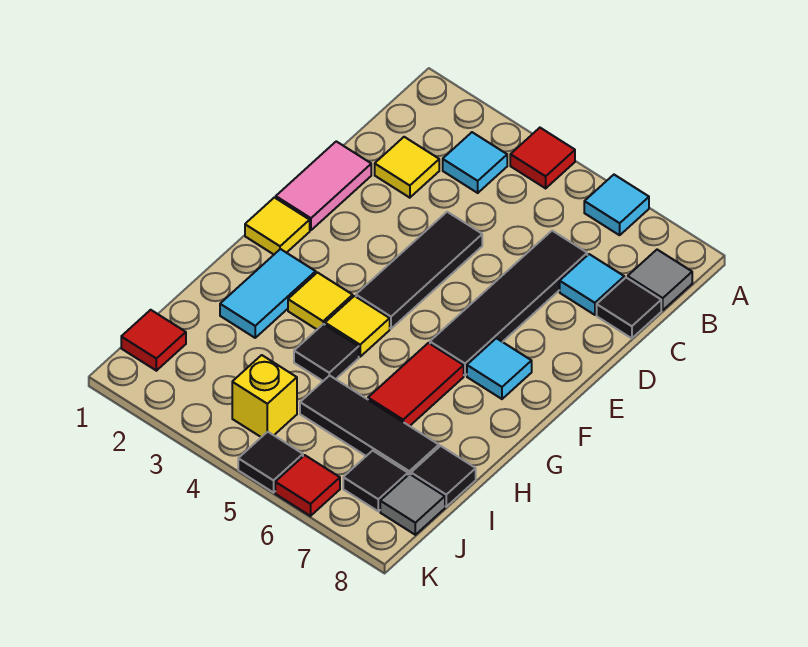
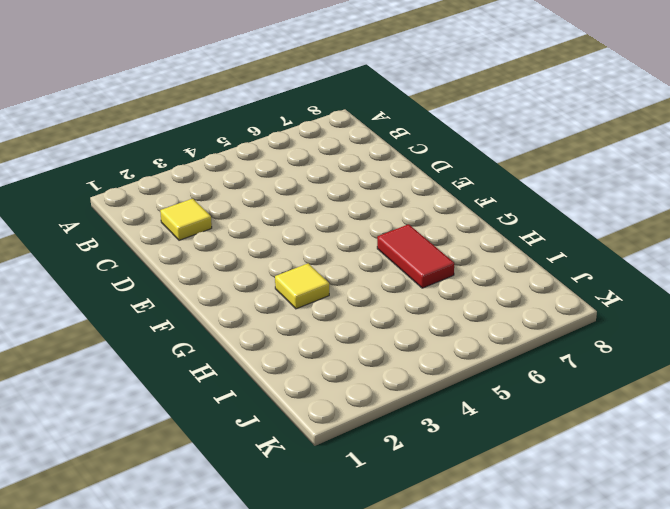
none -> red 1x1 tile [510,128,575,188]
none -> cyan 1x1 tile [584,175,649,235]
none -> cyan 1x1 tile [443,132,507,193]

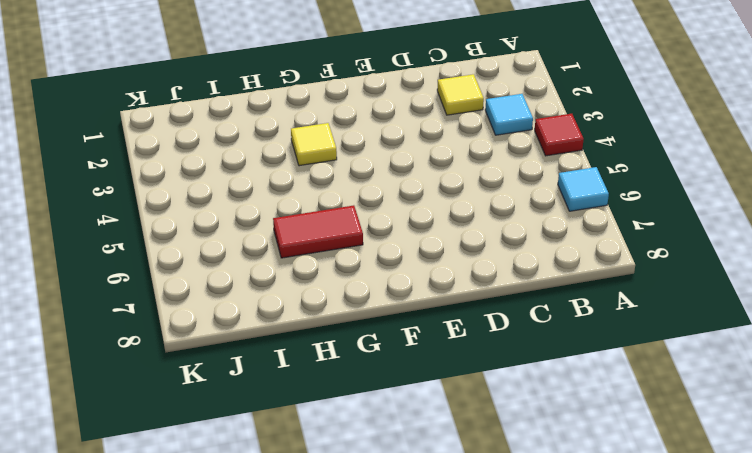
none -> grey 1x1 tile [628,250,692,310]
none -> black 1x4 tile [430,231,587,376]
none -> cyan 1x1 tile [560,254,624,315]

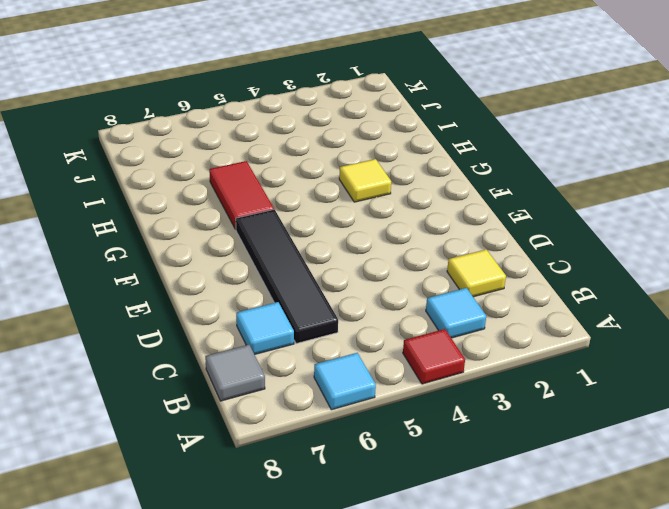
none -> black 1x1 tile [597,278,661,338]
none -> pink 1x2 tile [276,141,371,230]
none -> black 1x3 tile [356,212,482,329]

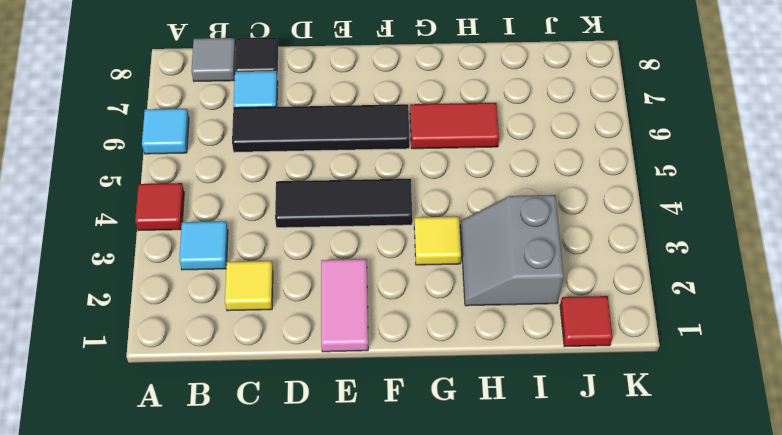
pink 1x2 tile [321,259,368,352] -> pink 1x2 tile turned to [276,141,371,230]
grey 2x2 slope [460,195,564,306] -> cyan 1x2 tile [220,249,316,338]
none -> yellow 1x1 tile [245,198,310,254]
none -> cyan 1x1 tile [467,338,532,399]
none -> yellow 1x1 tile [325,296,390,357]

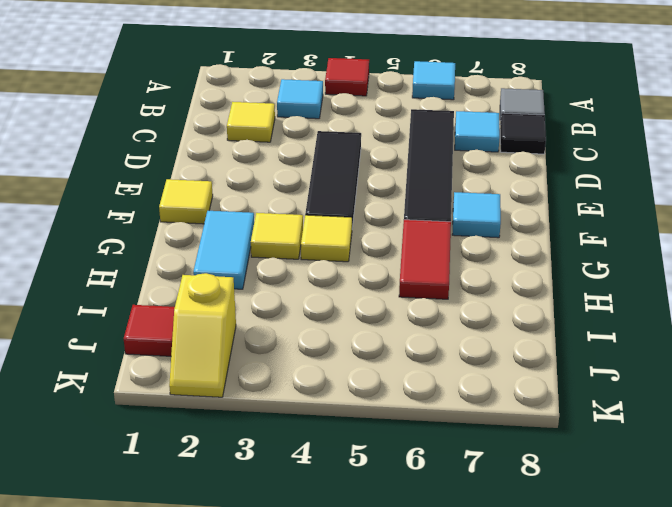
yellow 1x2 slope [169,273,236,397] -> none
none -> pink 1x2 tile [276,141,371,230]
none -> black 1x1 tile [294,324,359,381]
none -> black 1x3 tile [300,375,439,475]

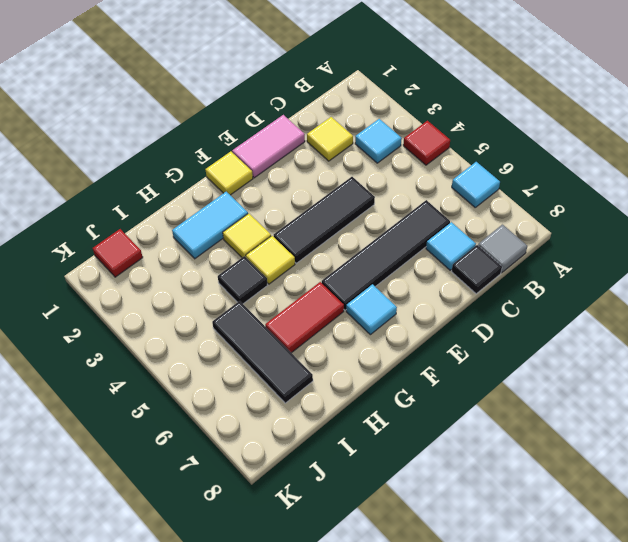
none -> black 1x1 tile [411,446,476,507]
none -> yellow 1x1 brick [232,355,297,437]
none -> black 1x1 tile [343,451,408,511]

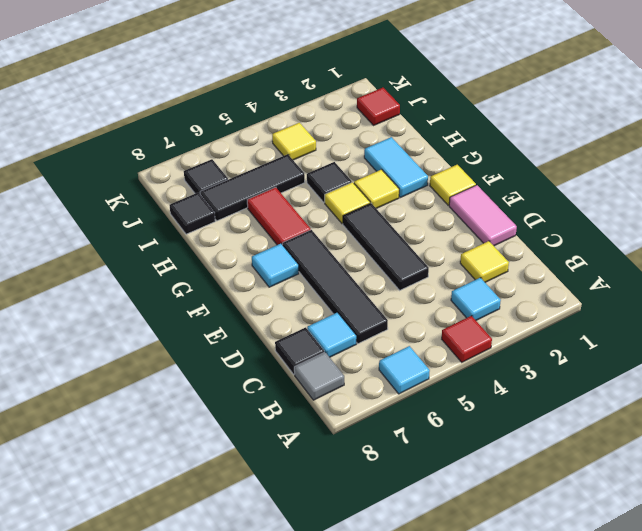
yellow 1x1 tile [272,123,316,160] -> yellow 1x1 brick [232,355,297,437]
none -> grey 1x1 tile [380,474,445,535]
none -> black 1x1 tile [238,432,303,493]
none -> red 1x1 tile [275,455,340,516]

